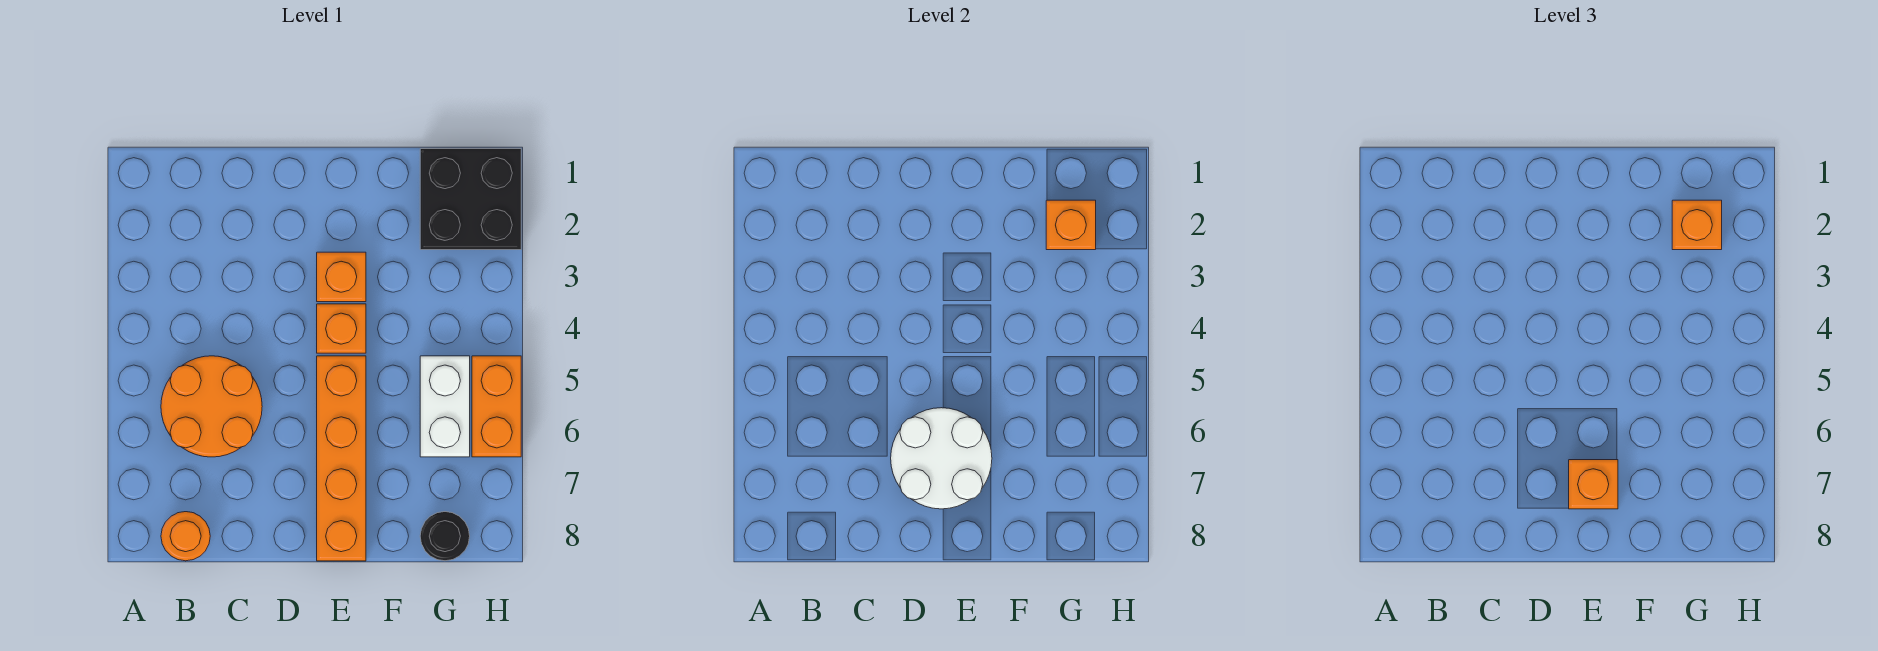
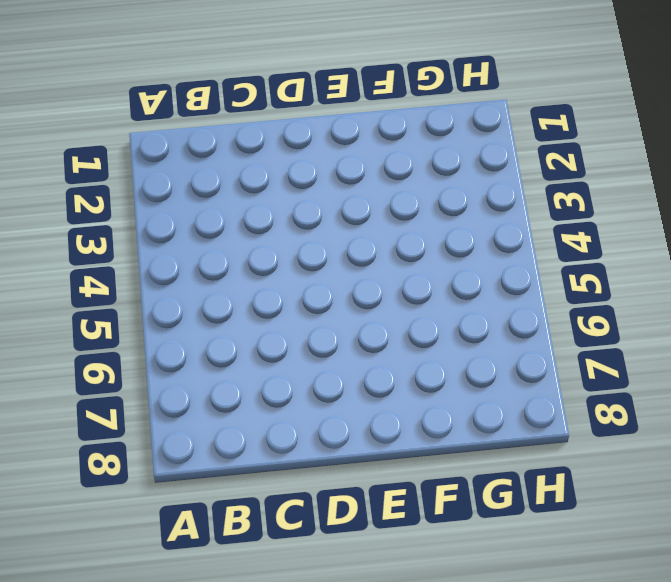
none -> orange 2x2 round brick [161,356,262,457]
none -> orange 1x1 round brick [161,512,210,561]
none -> orange 1x1 brick [317,252,366,302]

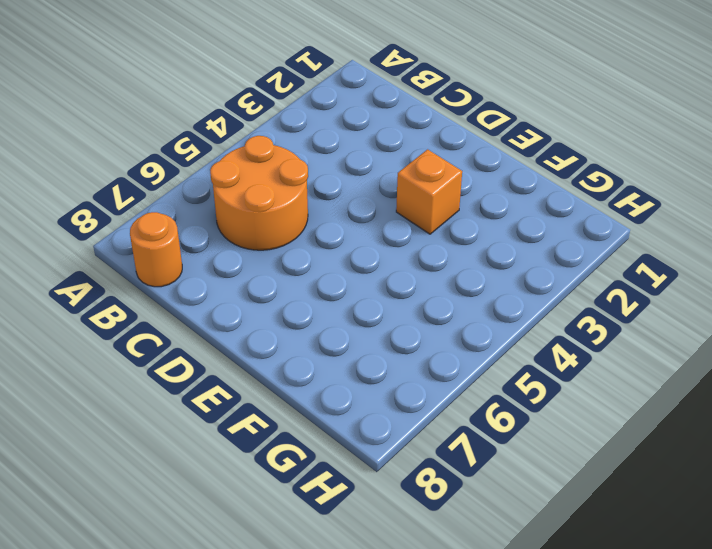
none -> orange 1x1 brick [317,304,366,353]
none -> orange 1x4 brick [317,356,366,561]
none -> black 2x2 brick [420,149,521,250]

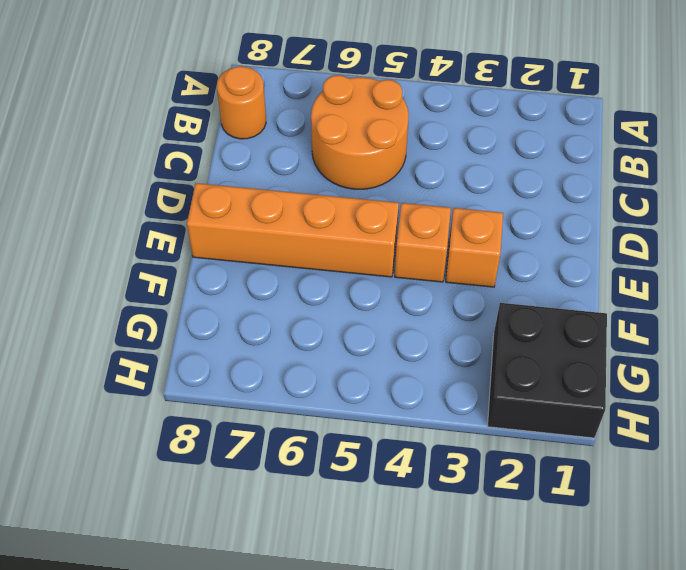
none -> white 1x2 brick [420,356,470,457]
none -> black 1x1 round brick [420,512,470,561]
none -> orange 1x2 brick [472,356,521,457]

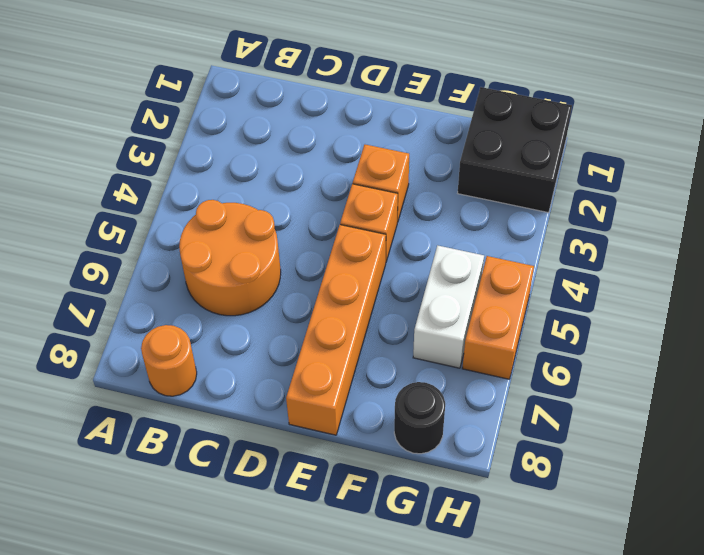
none -> white 2x2 round brick [891,408,992,509]
none -> orange 1x1 brick [1046,200,1096,250]
none -> orange 1x1 brick [1569,460,1618,509]

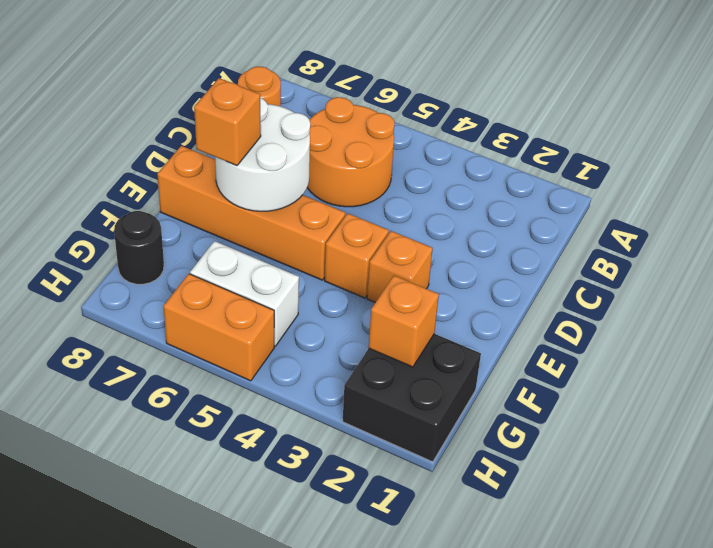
none -> orange 1x1 brick [1672,200,1722,250]

